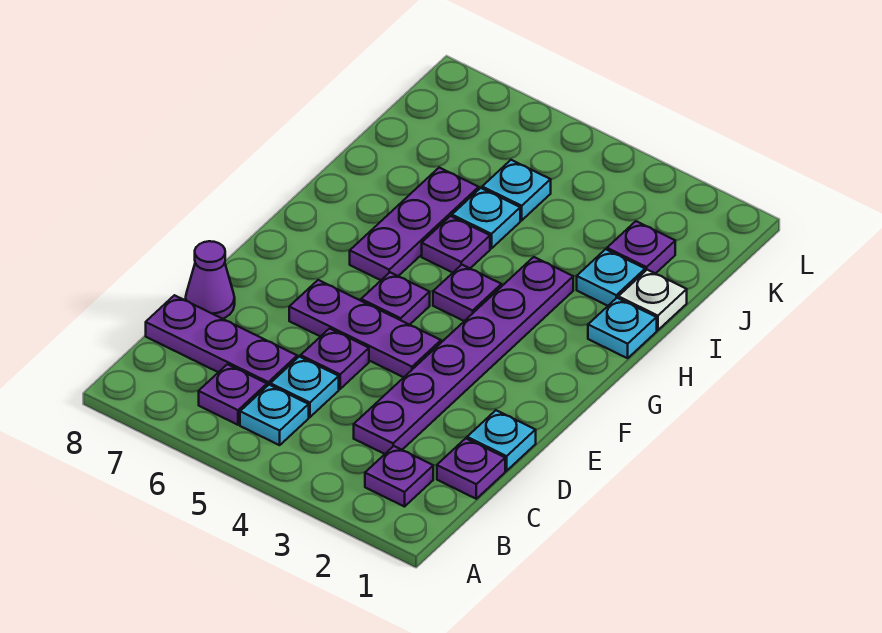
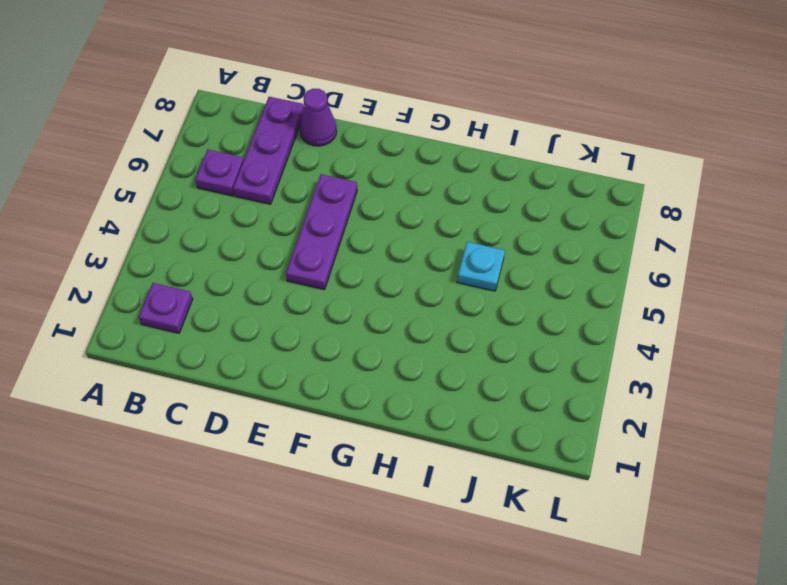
none -> cyan 1x1 plate [240,385,309,445]
none -> purple 1x1 plate [437,438,505,499]
none -> purple 1x6 plate [354,257,573,454]

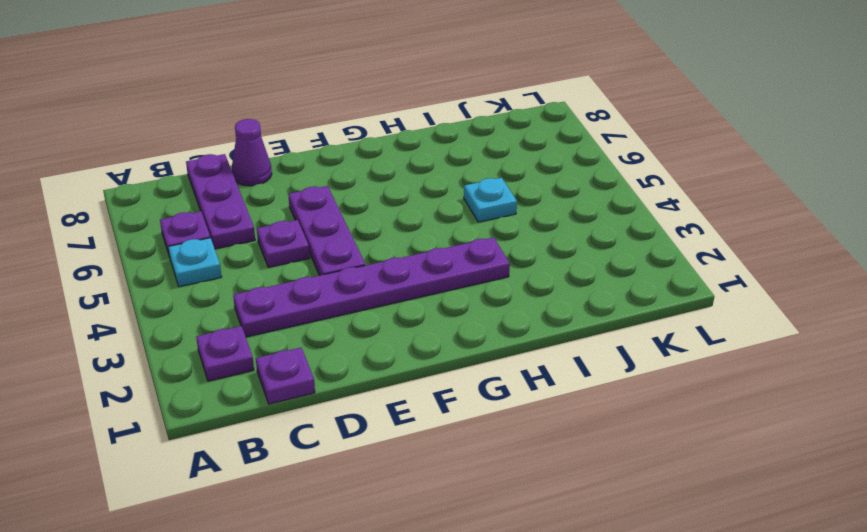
none -> cyan 1x1 plate [270,357,339,417]
none -> cyan 1x1 plate [467,410,536,471]
none -> purple 1x1 plate [361,272,430,325]

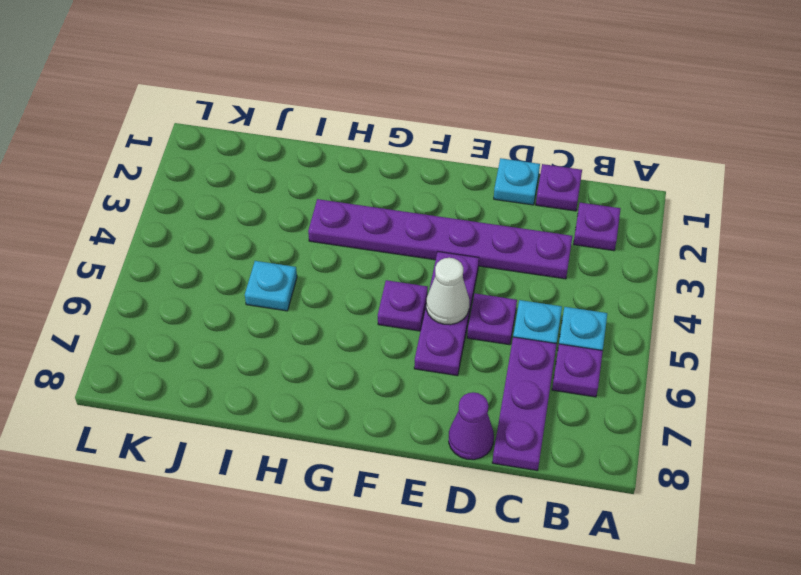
white 1x1 cone [426,258,469,325] -> none
none -> purple 1x1 plate [433,265,501,321]
none -> purple 1x3 plate [350,168,479,280]
none -> cyan 1x1 plate [588,298,657,358]

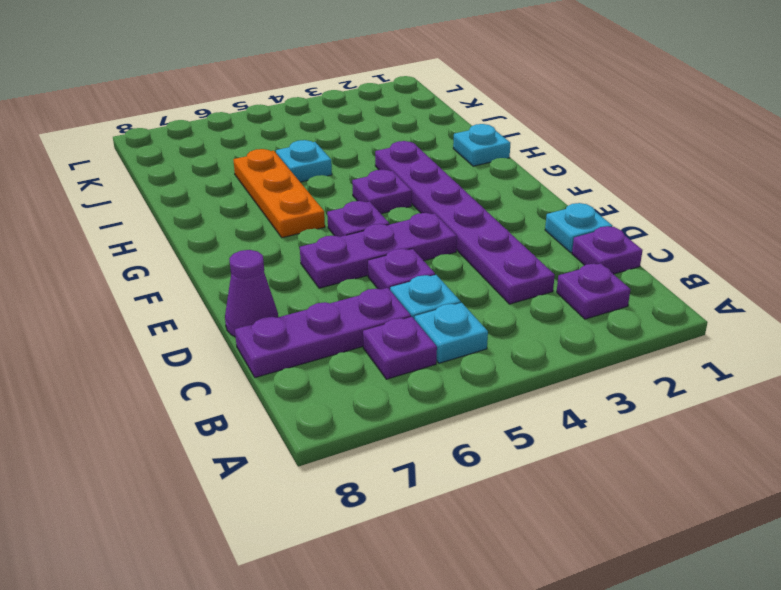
orange 1x3 plate [233,149,325,238] -> purple 1x3 plate [350,168,479,280]
none -> purple 1x1 plate [422,216,490,273]
none -> white 1x1 plate [618,270,687,330]
none -> cyan 1x1 plate [577,249,645,306]

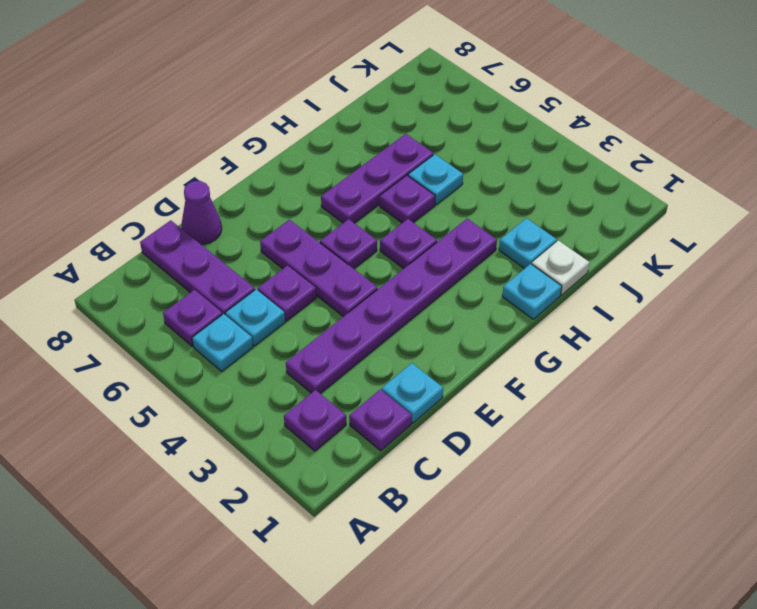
none -> purple 1x1 plate [607,221,675,274]
none -> cyan 1x1 plate [482,160,551,220]

